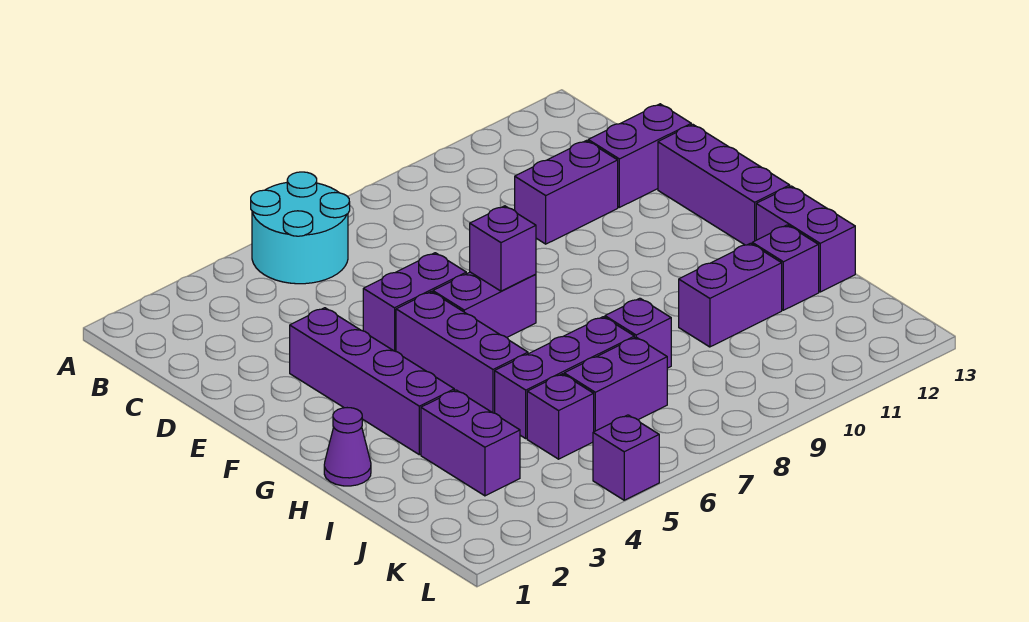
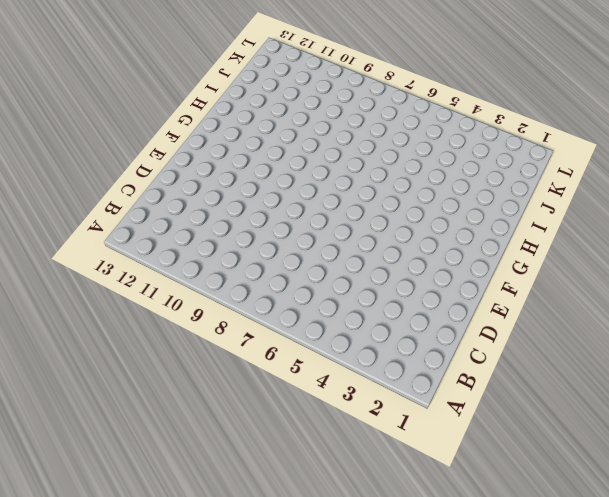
none -> cyan 2x2 round brick [251,172,350,284]
none -> purple 1x2 brick [515,141,618,244]
none -> purple 1x2 brick [588,104,691,207]

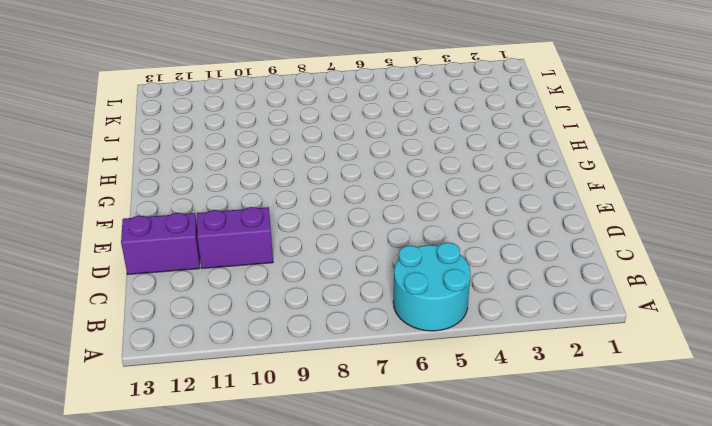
none -> purple 1x4 brick [290,308,454,455]
none -> purple 1x2 brick [363,253,466,351]
none -> purple 1x3 brick [658,124,790,245]

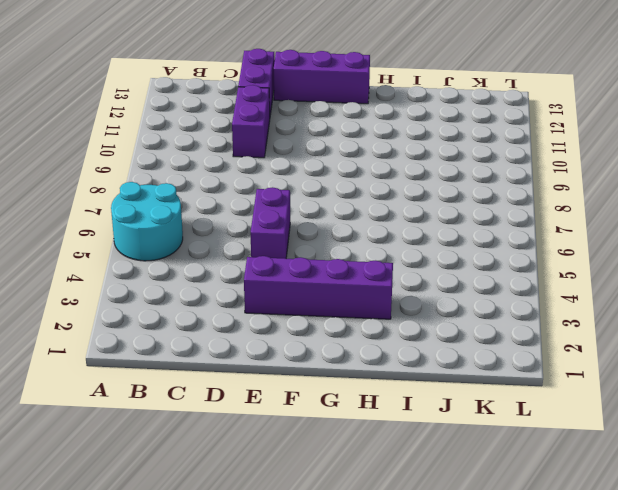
none -> purple 1x3 brick [396,292,528,413]
none -> purple 1x2 brick [433,272,536,337]
none -> purple 1x1 cone [324,408,371,486]

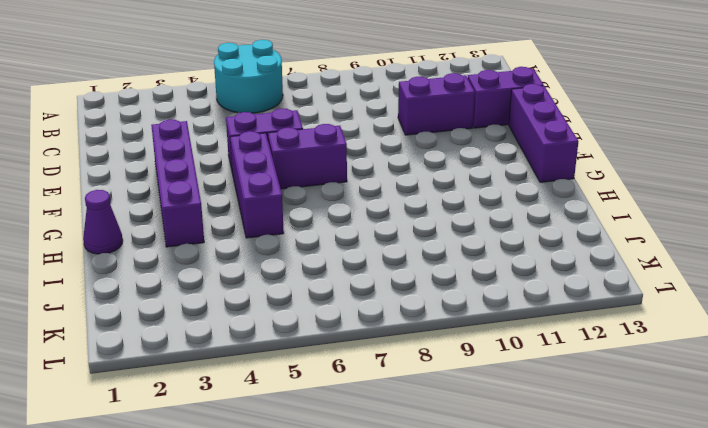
none -> purple 1x2 brick [756,186,855,292]
none -> purple 1x2 brick [421,390,520,496]
none -> purple 1x3 brick [495,317,634,438]

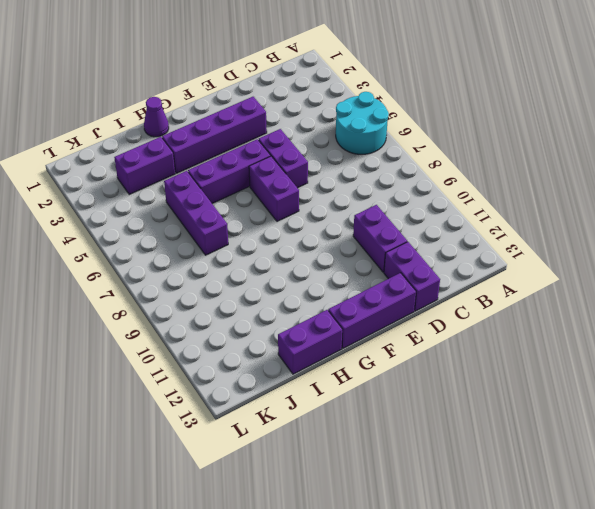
none -> purple 1x1 brick [605,298,671,368]
none -> purple 1x2 brick [679,243,782,347]
none -> purple 1x1 brick [752,225,819,310]

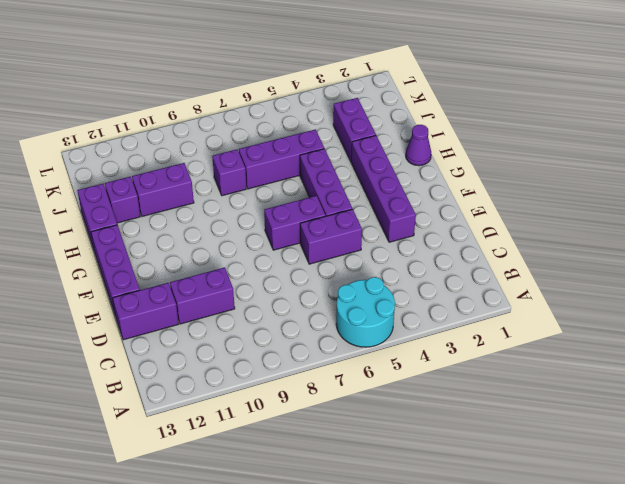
none -> purple 1x1 brick [527,374,594,459]
none -> purple 1x2 brick [564,337,667,432]
none -> purple 1x1 brick [593,415,659,500]

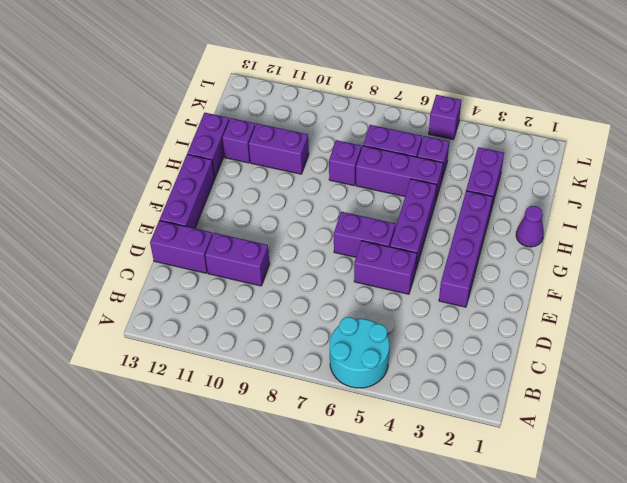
none -> purple 1x1 brick [470,206,536,291]

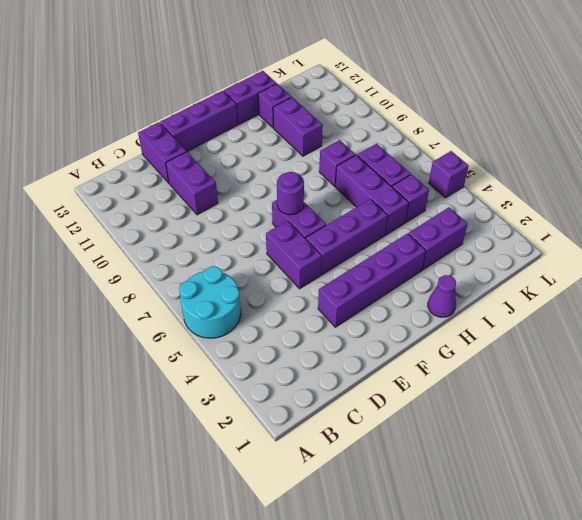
purple 1x1 round brick [277,172,304,215] -> purple 1x1 brick [470,206,536,291]

